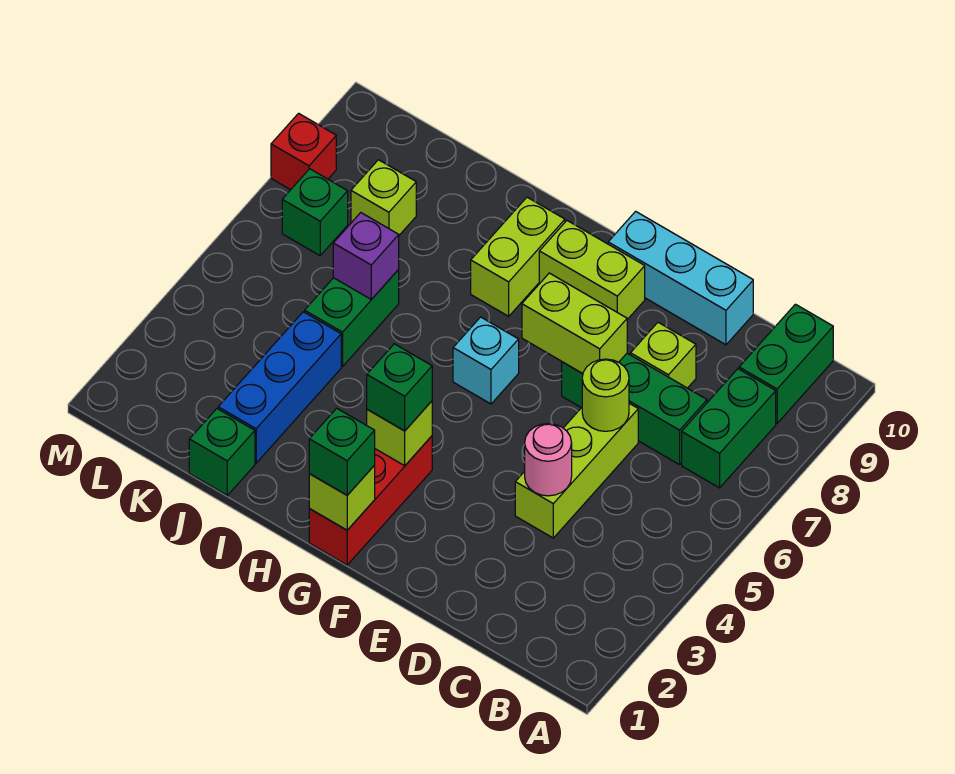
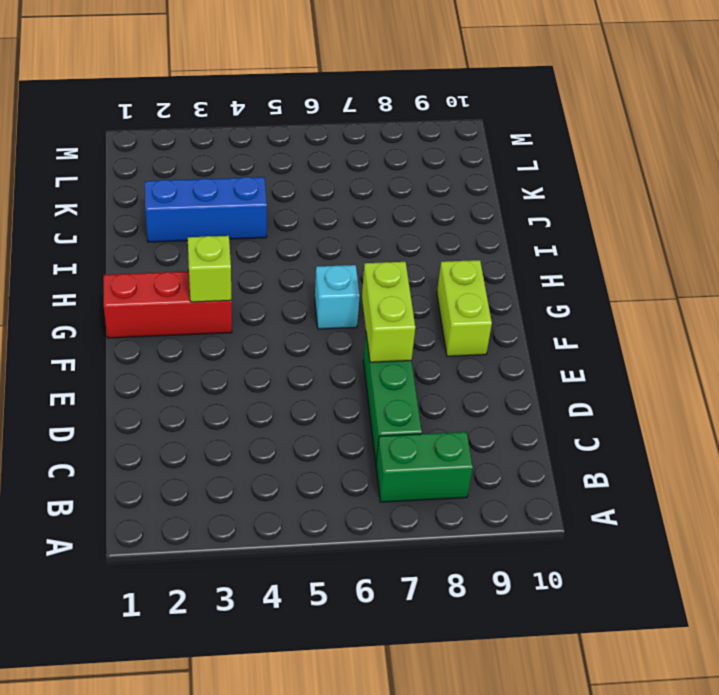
none -> green 1x2 brick [739,304,833,423]
none -> lime 1x3 brick [515,403,638,538]
none -> lime 1x1 brick [631,322,696,388]

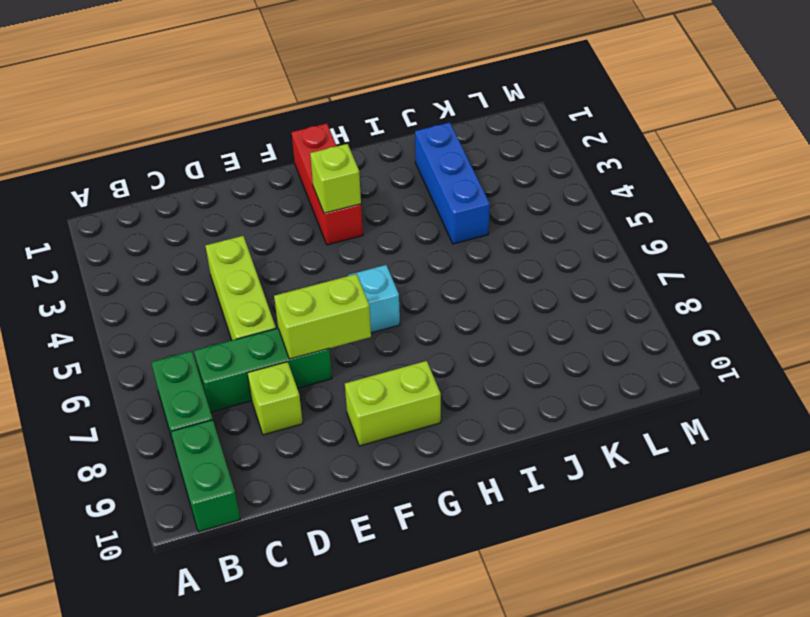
none -> cyan 1x3 brick [608,211,753,345]
none -> lime 1x2 brick [471,197,565,316]
none -> green 1x1 brick [189,409,255,495]

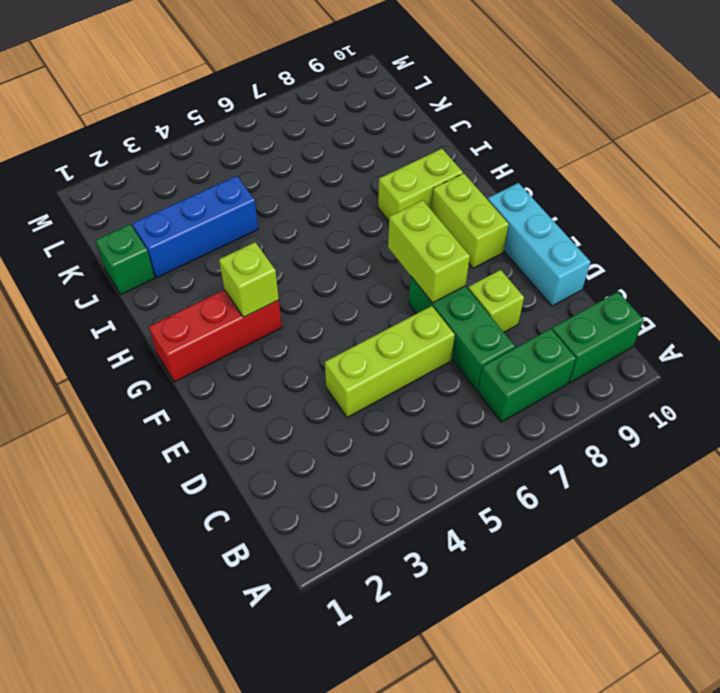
none -> cyan 1x1 brick [453,317,519,404]
none -> green 1x2 brick [305,270,399,367]
none -> lime 1x1 brick [351,160,416,235]

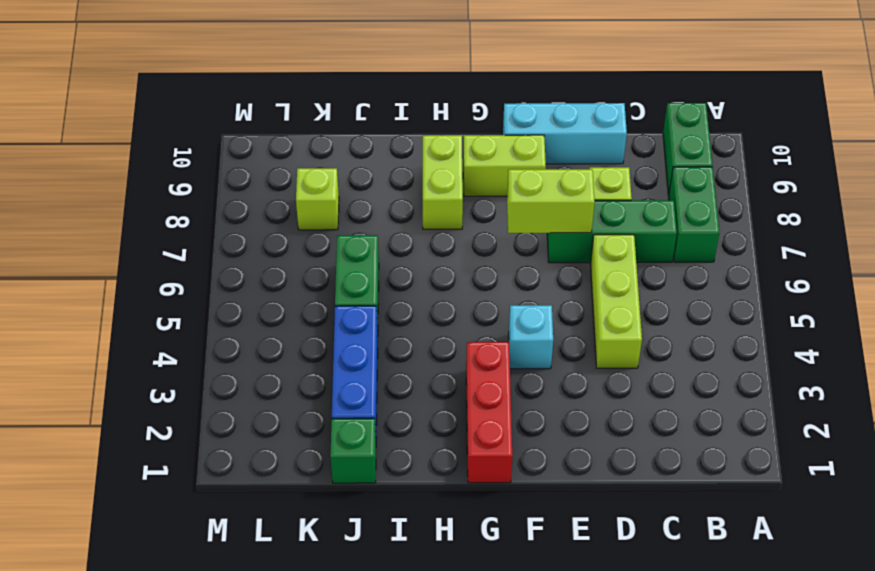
cyan 1x1 brick [509,305,553,369] -> cyan 1x1 brick moved to [453,317,519,404]
none -> green 1x1 brick [282,169,348,256]
none -> red 1x1 brick [271,113,336,190]
none -> pink 1x1 round brick [525,424,572,496]

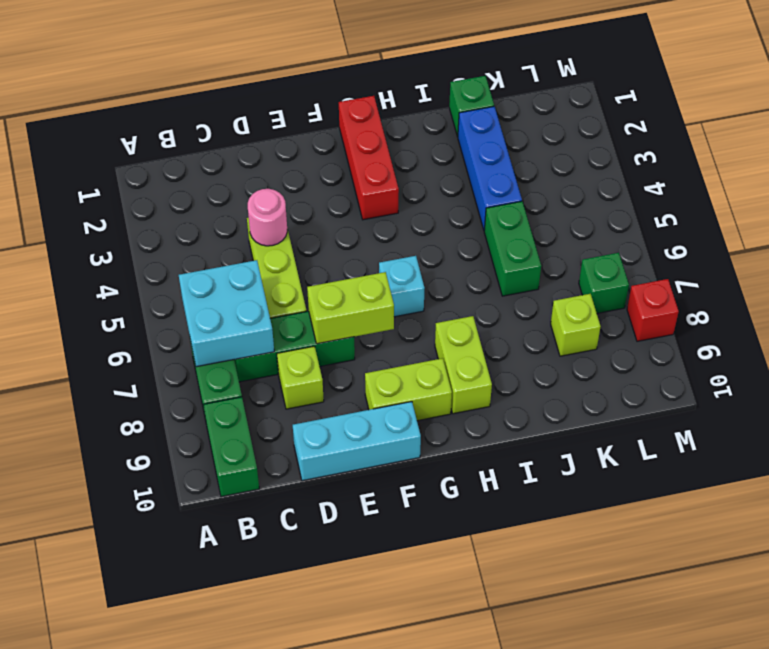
cyan 2x2 brick [179,260,274,367] -> none
none -> lime 1x1 round brick [582,359,629,431]
none -> lime 1x1 brick [309,465,375,530]
none -> lime 1x1 brick [367,401,432,466]

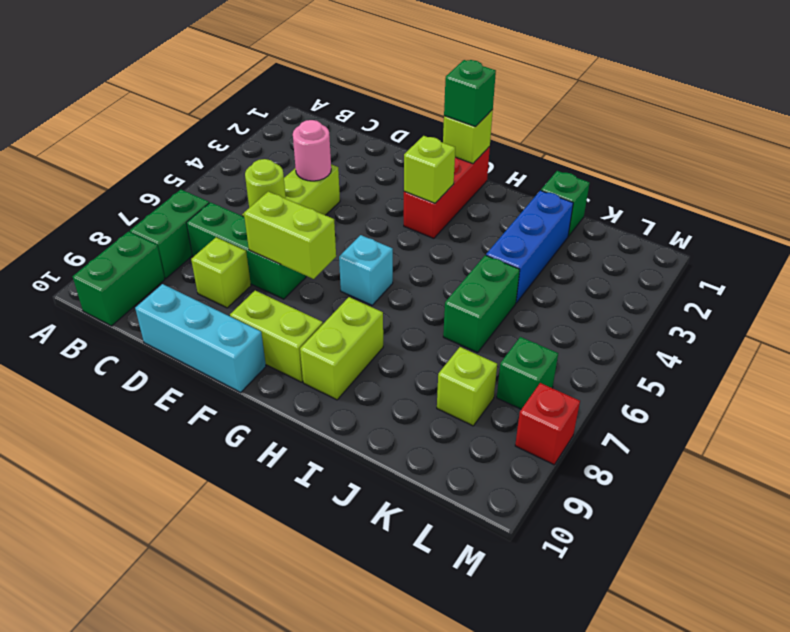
none -> purple 1x1 brick [333,213,399,299]
none -> green 1x1 brick [367,344,432,431]

